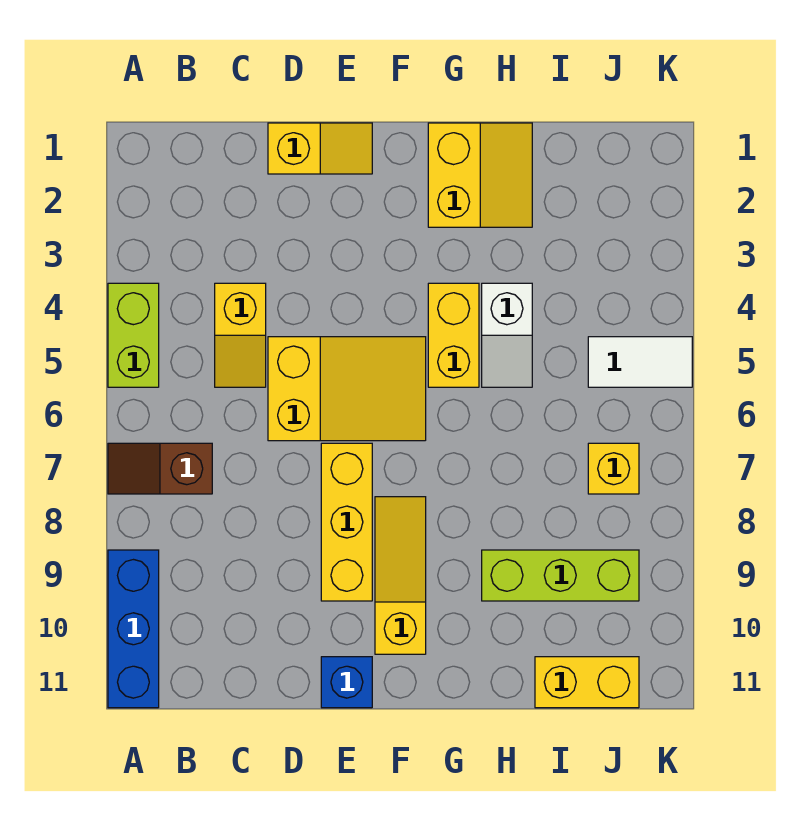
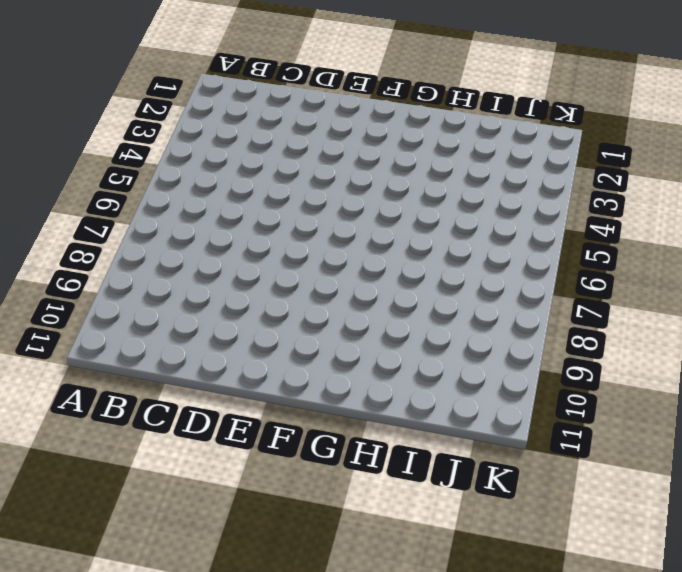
none -> lime 1x2 brick [108,283,159,387]
none -> brown 1x2 slope [108,443,212,494]
none -> blue 1x3 brick [108,550,159,708]

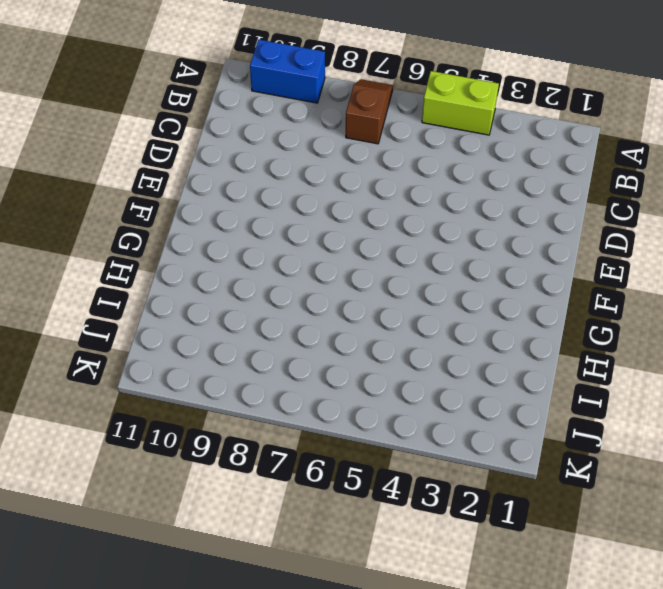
blue 1x2 brick [250,39,325,103] -> blue 1x3 brick [108,550,159,708]
none -> yellow 1x2 slope [215,283,266,387]
none -> yellow 1x2 slope [268,123,372,174]
none -> yellow 2x3 slope [268,337,426,441]

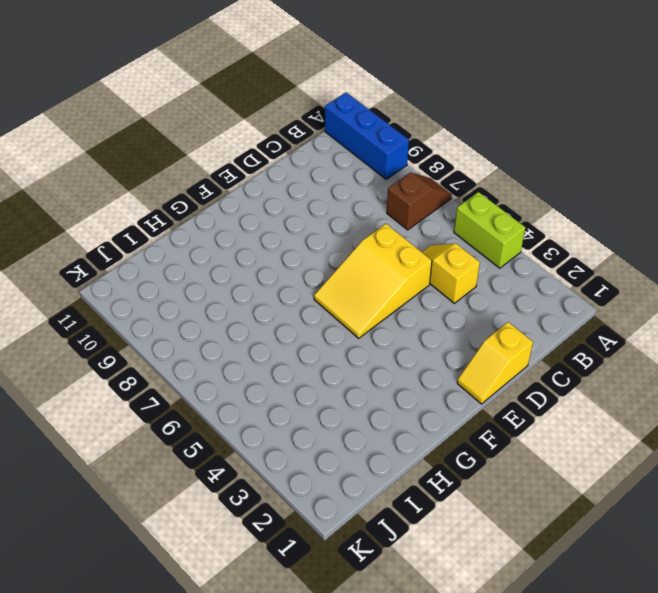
none -> yellow 1x3 brick [321,443,372,601]
none -> blue 1x1 brick [321,657,372,708]
none -> yellow 1x3 slope [375,497,426,654]

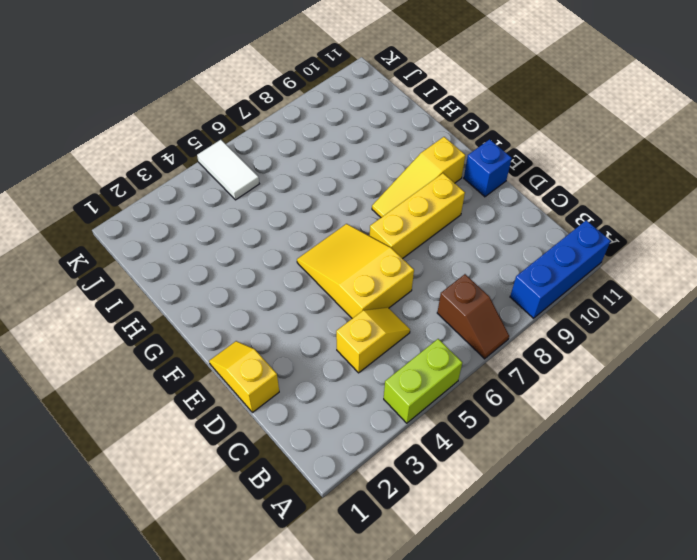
none -> yellow 2x2 slope [428,123,532,227]
none -> yellow 1x2 brick [428,283,479,387]
none -> white 1x2 slope [482,283,532,387]

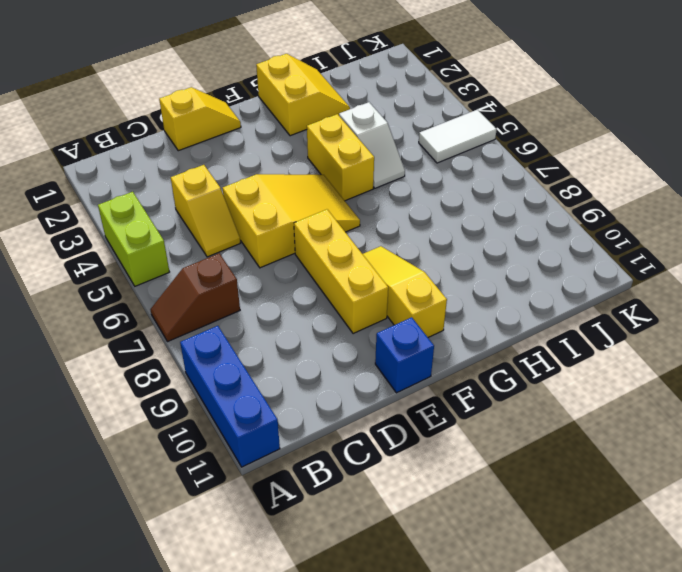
none -> lime 1x3 brick [482,550,639,601]
none -> yellow 1x2 brick [535,657,639,708]
none -> yellow 1x1 brick [588,443,639,494]

